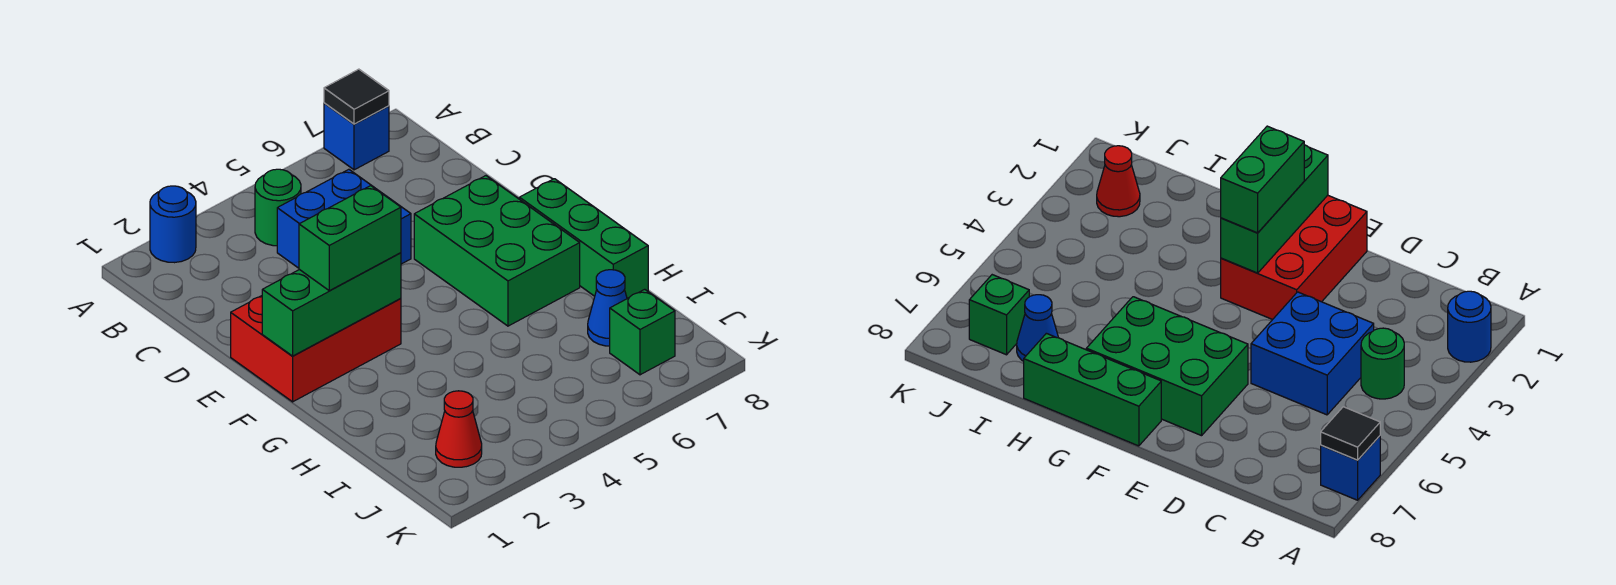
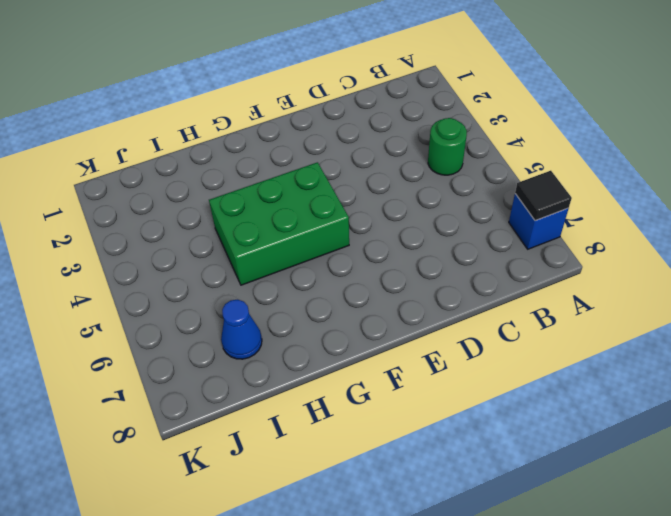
green 2x3 brick [209,162,349,285] -> green 2x3 brick moved to [414,176,580,326]
none -> blue 1x1 round brick [150,186,196,263]
none -> blue 2x2 brick [277,169,411,268]
none -> red 2x3 brick [231,296,401,402]

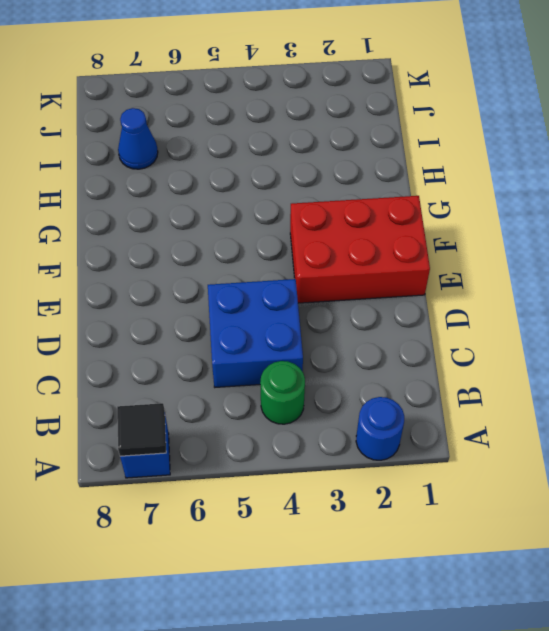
none -> green 2x3 brick [414,176,580,326]
none -> green 1x3 brick [519,179,648,298]
none -> red 1x1 cone [436,391,482,467]

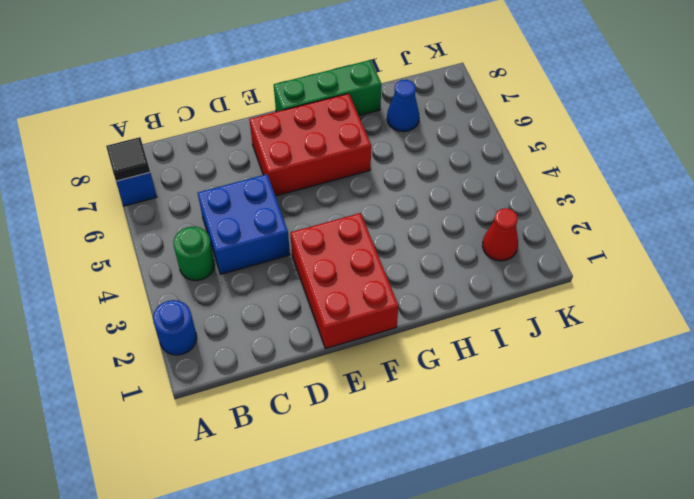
red 2x3 brick [249,93,371,196] -> green 2x3 brick [414,176,580,326]
none -> green 1x1 brick [610,289,675,375]
none -> green 1x3 brick [262,253,401,356]
none -> green 1x2 brick [299,186,401,291]

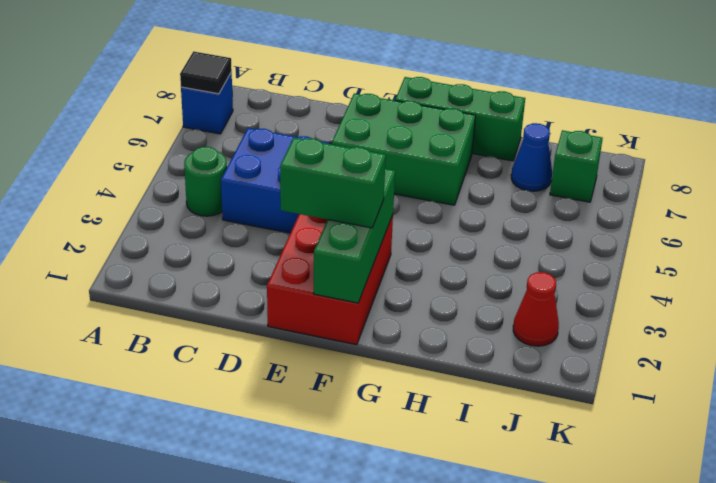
green 1x2 brick [280,138,386,228] -> green 1x2 brick turned to [299,186,401,291]
none -> blue 1x1 round brick [150,186,196,263]

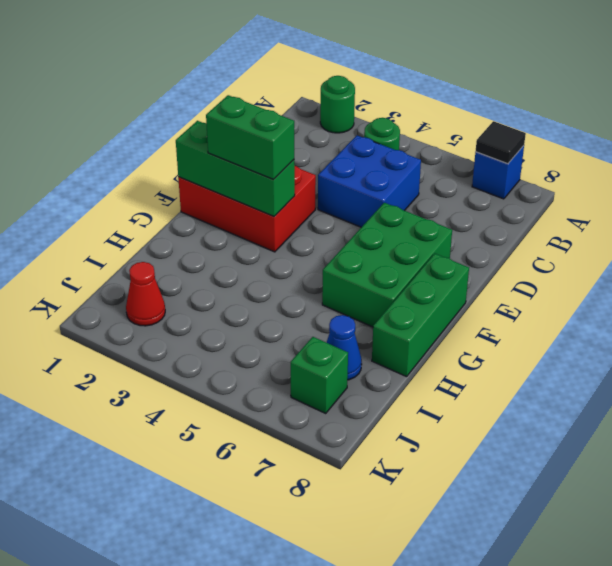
green 1x1 round brick [320,76,355,133] -> blue 1x1 round brick [150,186,196,263]

